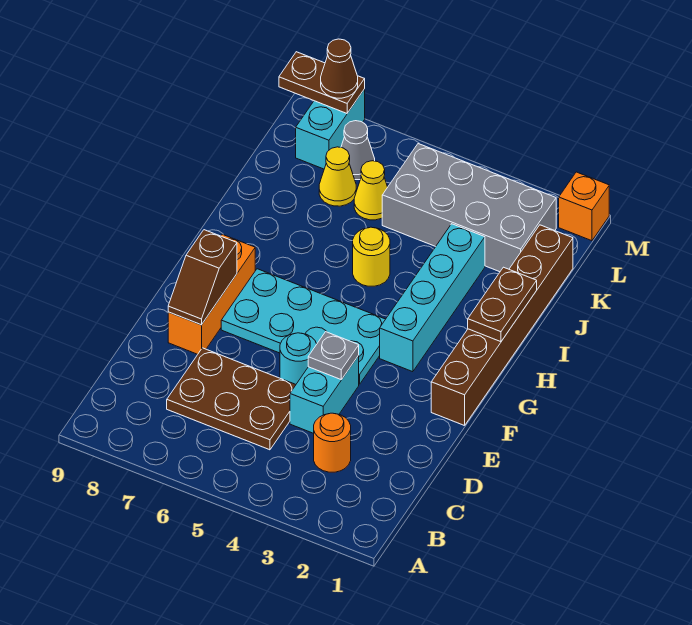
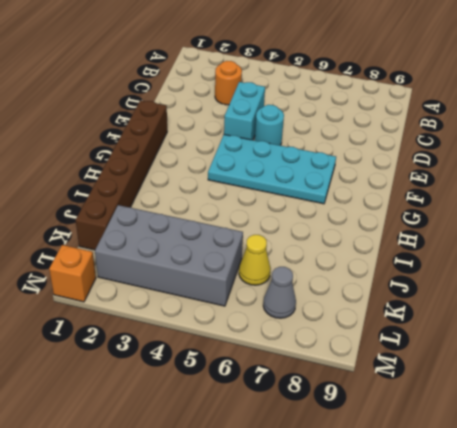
none -> brown 2x3 plate [167,348,296,450]
none -> orange 1x3 brick [168,234,255,354]
none -> cyan 1x4 brick [380,224,485,372]

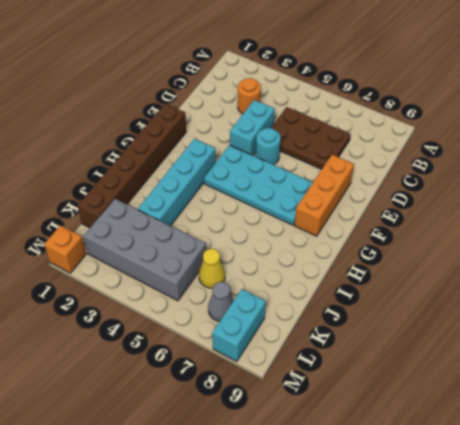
none -> yellow 1x1 round brick [353,227,390,286]
none -> yellow 1x1 cone [319,147,356,206]
none -> grey 1x1 plate [308,332,359,380]

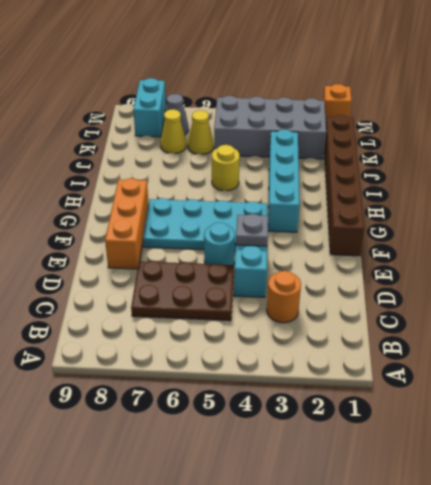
none -> brown 1x2 slope [168,230,237,325]
none -> brown 1x2 plate [468,267,537,342]
none -> brown 1x2 plate [279,52,365,113]

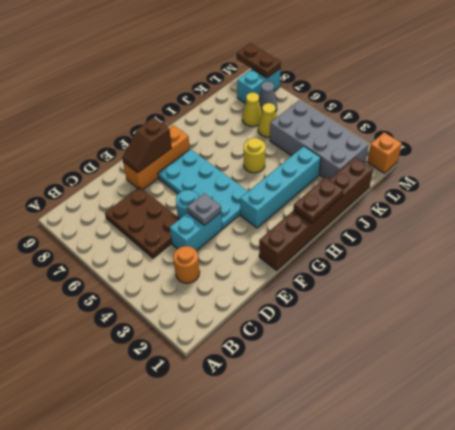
none -> brown 1x1 cone [321,39,358,98]

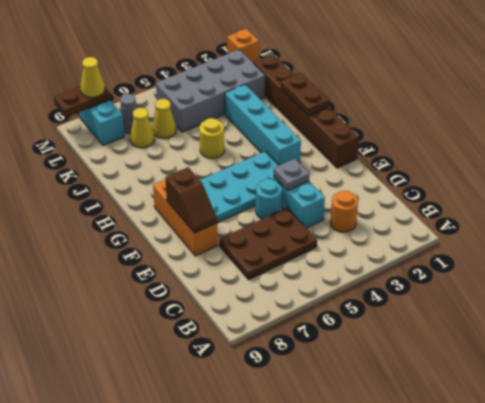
yellow 1x1 cone [80,57,105,98] -> brown 1x1 cone [321,39,358,98]

